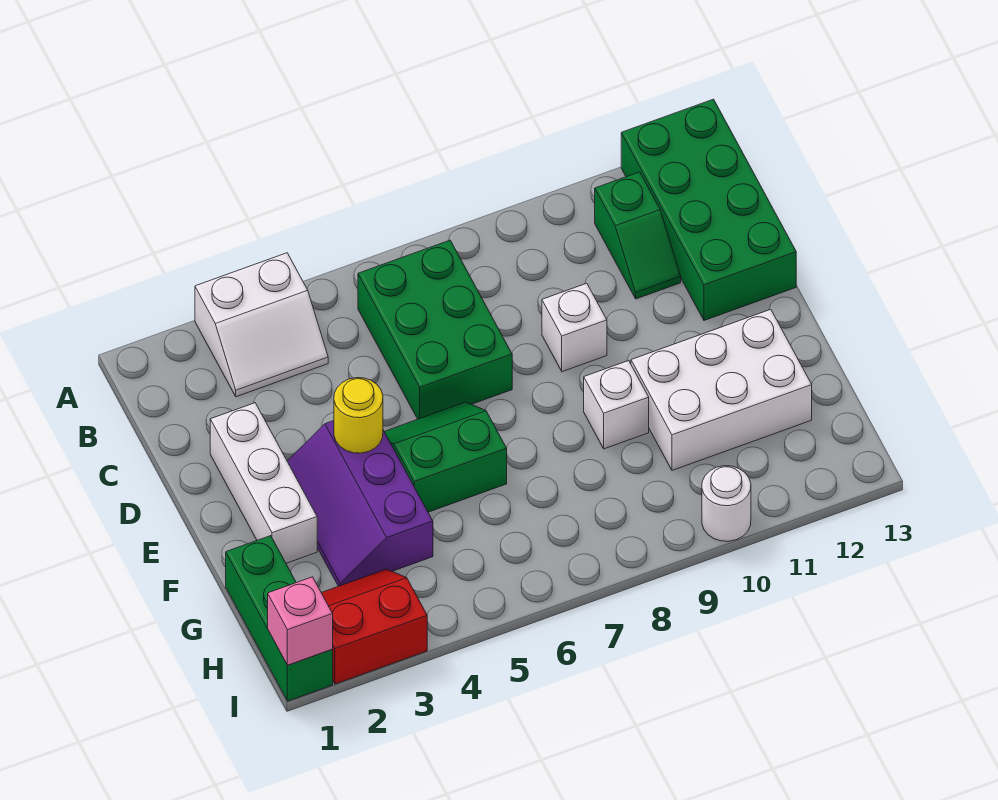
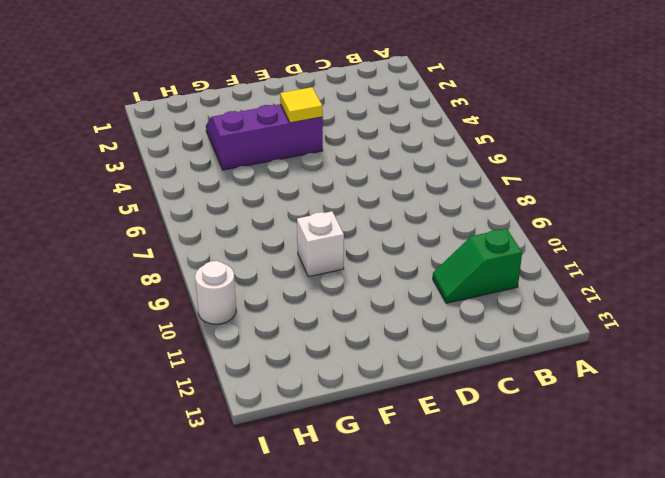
yellow 1x1 tile [280,87,323,123] -> yellow 1x1 round brick [334,378,383,453]
none -> white 2x2 slope [195,253,328,397]
none -> green 2x4 brick [621,99,796,320]
none -> green 2x3 brick [358,240,512,419]

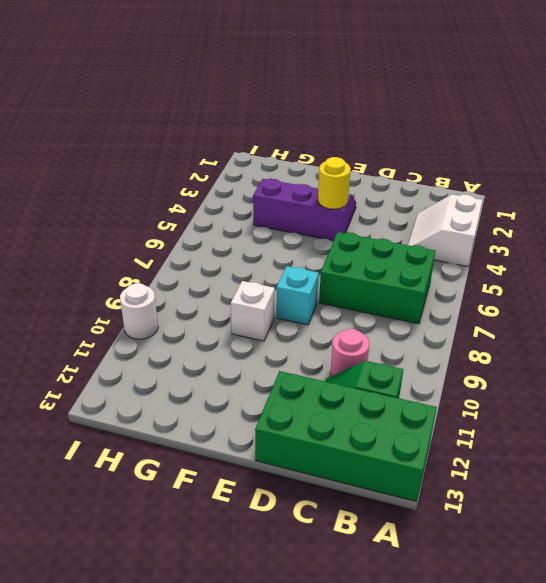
pink 1x1 round brick [330,329,369,376] -> none
cyan 1x1 brick [276,266,319,325] -> none
none -> white 1x3 brick [210,403,317,563]
none -> white 1x1 brick [542,283,607,372]
none -> green 2x2 slope [384,402,507,512]

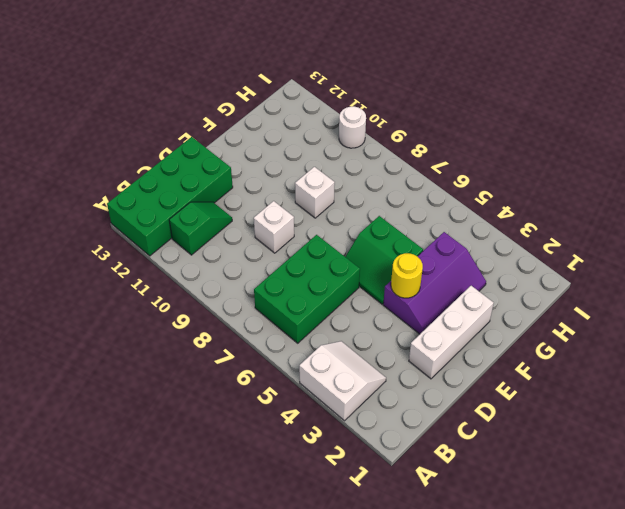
none -> white 2x3 brick [631,309,812,470]
none -> green 1x3 brick [226,536,333,701]
none -> red 2x2 slope [321,569,427,684]

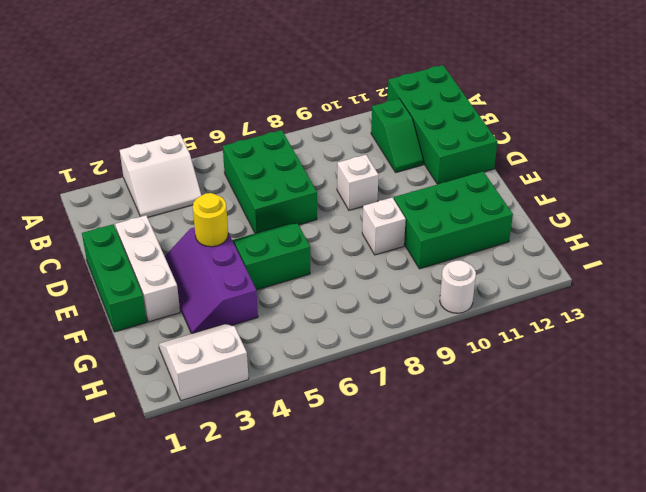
green 1x3 brick [82,224,147,332] -> green 1x3 brick moved to [226,536,333,701]
green 2x3 brick [394,172,513,269] -> white 2x3 brick [631,309,812,470]
white 2x2 slope [159,324,249,401] -> red 2x2 slope [321,569,427,684]
none -> pink 1x1 brick [268,577,333,665]

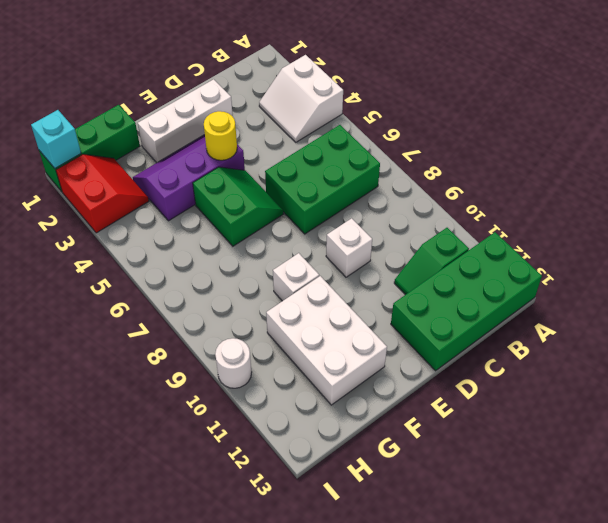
cyan 1x1 brick [31,110,81,168] -> pink 1x1 brick [268,577,333,665]

